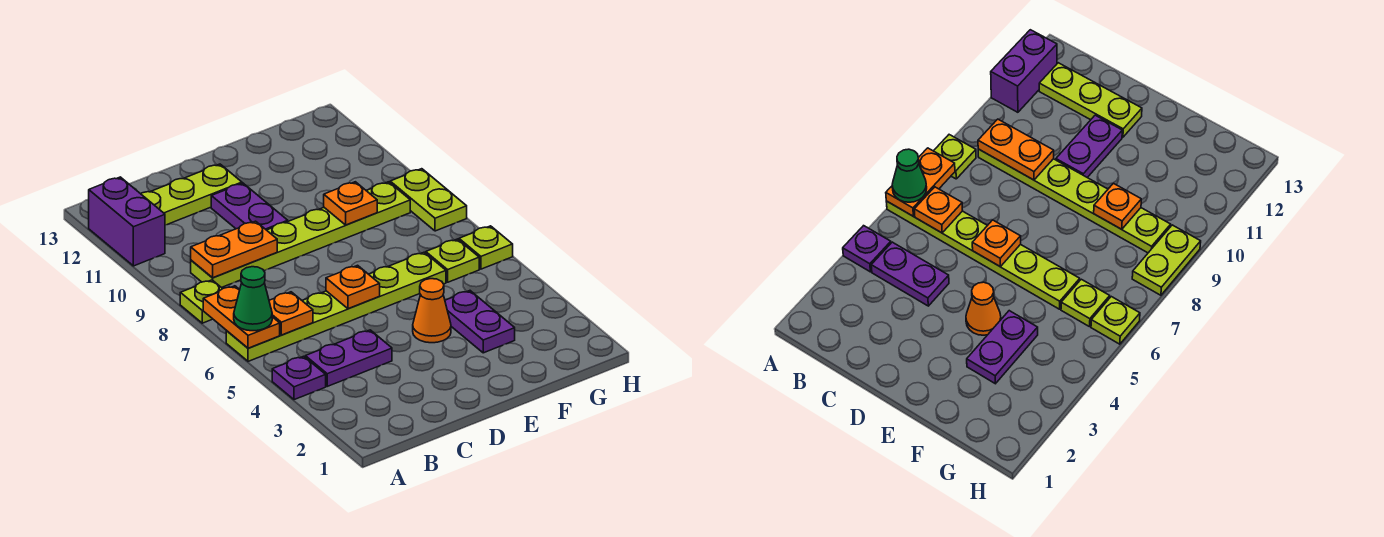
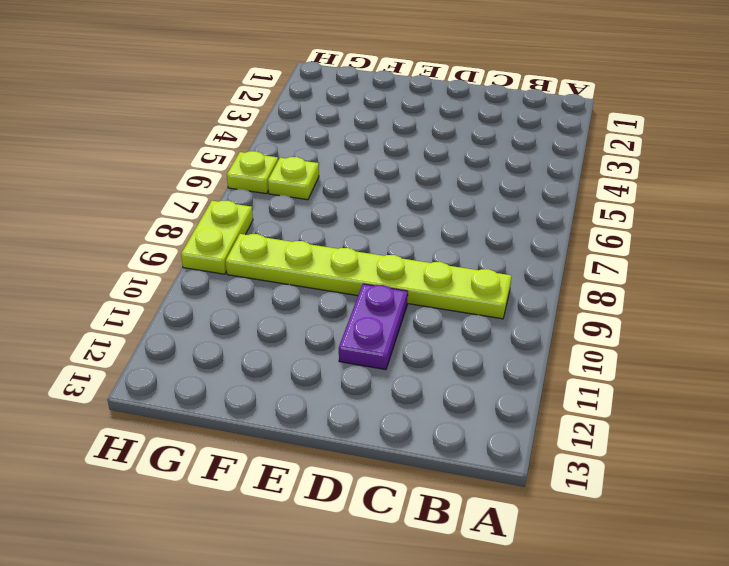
none -> purple 1x1 plate [272,356,326,400]
none -> lime 1x6 plate [226,252,446,361]
none -> lime 1x1 plate [180,280,222,323]

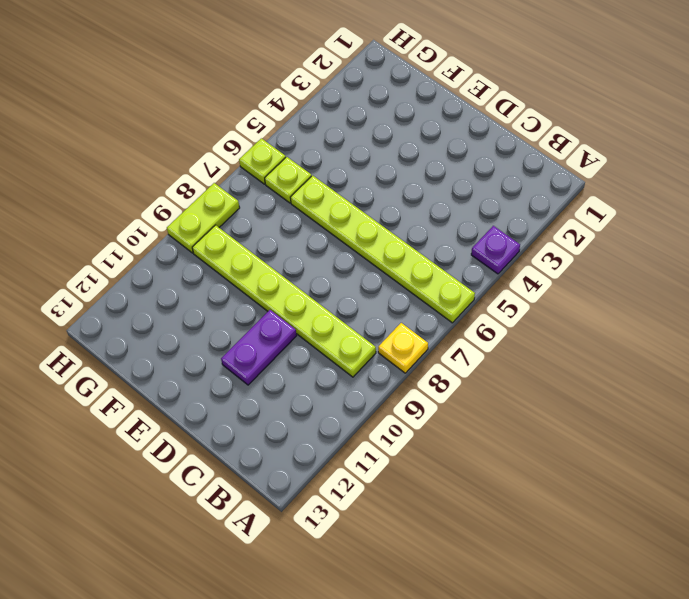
yellow 1x1 plate [378,323,428,373] -> lime 1x1 plate [180,280,222,323]
none -> purple 1x2 brick [89,177,165,266]
none -> purple 1x2 plate [305,330,392,386]
none -> lime 1x3 plate [141,164,242,225]

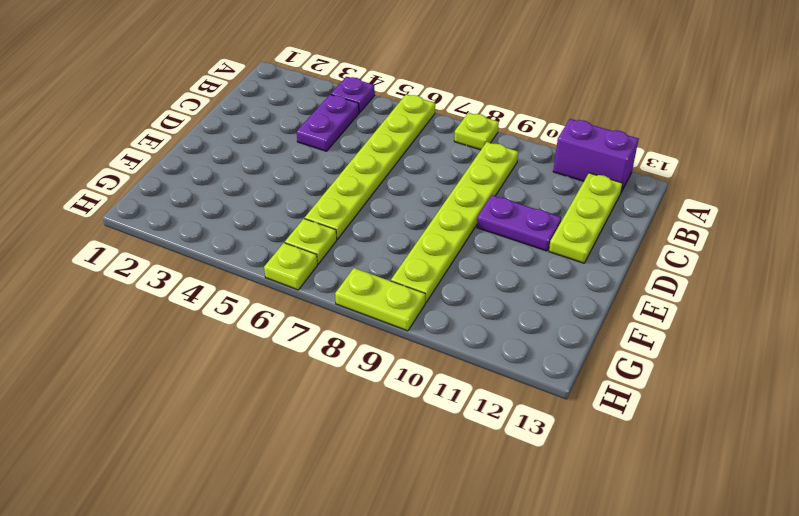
none -> orange 1x1 cone [413,279,451,343]
none -> purple 1x2 plate [445,291,515,353]
none -> orange 1x2 plate [203,286,280,348]

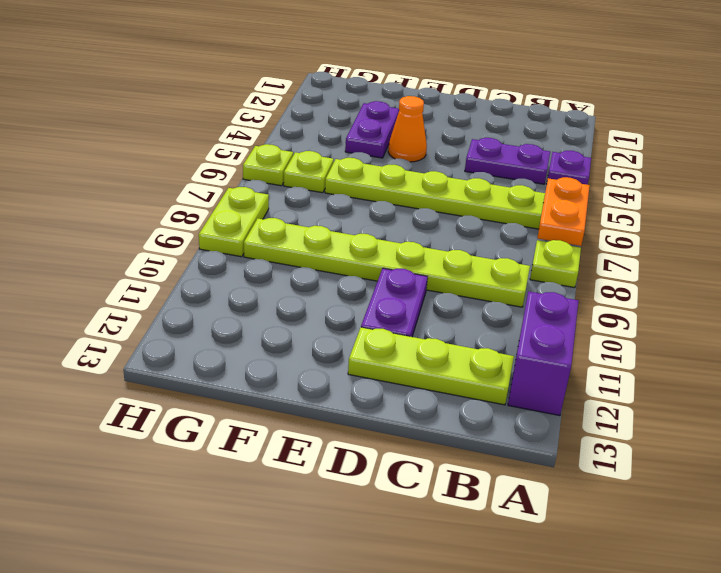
none -> orange 1x1 plate [269,292,313,335]
none -> orange 1x2 plate [191,221,277,278]
none -> orange 1x1 plate [326,265,380,309]

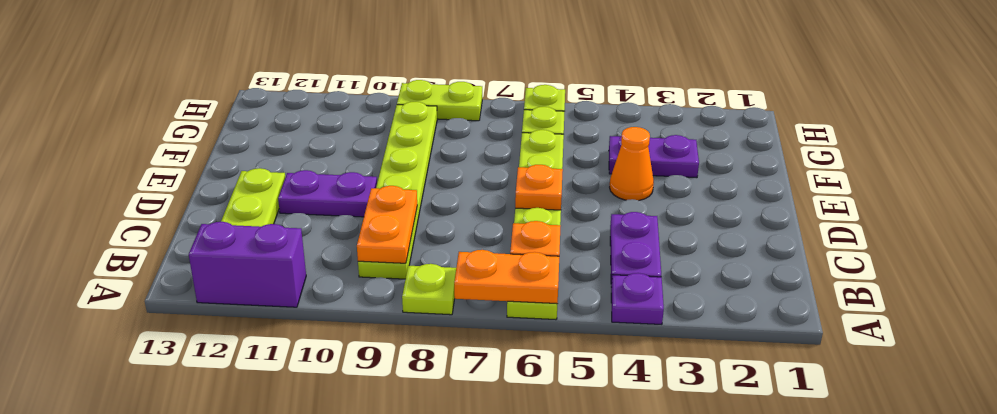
none -> orange 1x1 plate [324,182,377,225]
none -> green 1x1 cone [234,267,272,331]

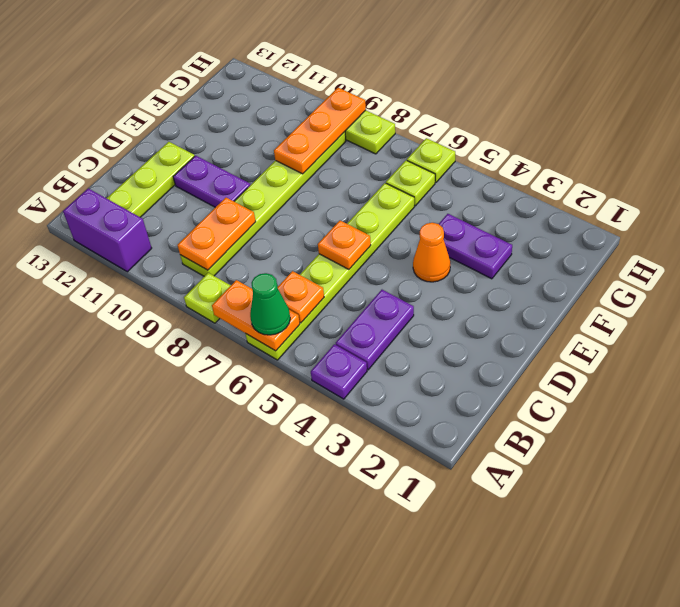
orange 1x3 plate [274,88,366,174] -> orange 1x1 plate [324,182,377,225]

